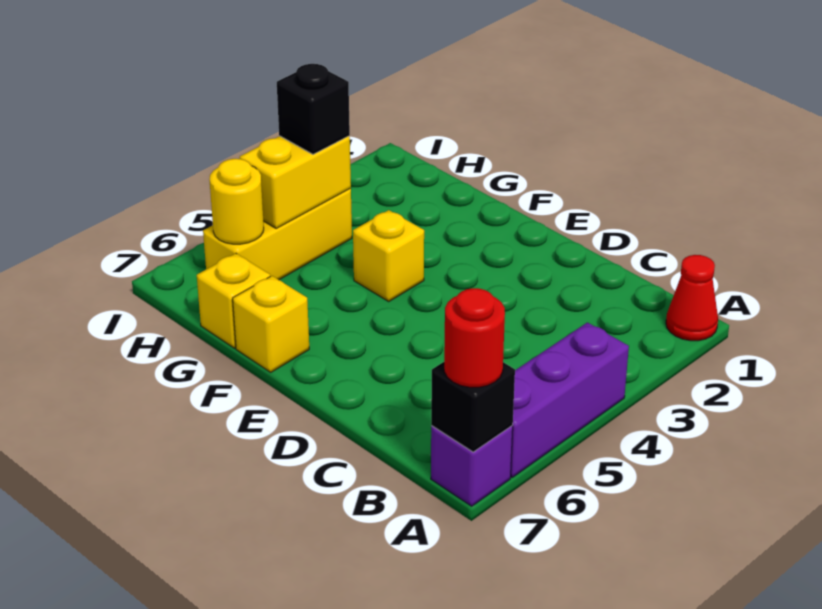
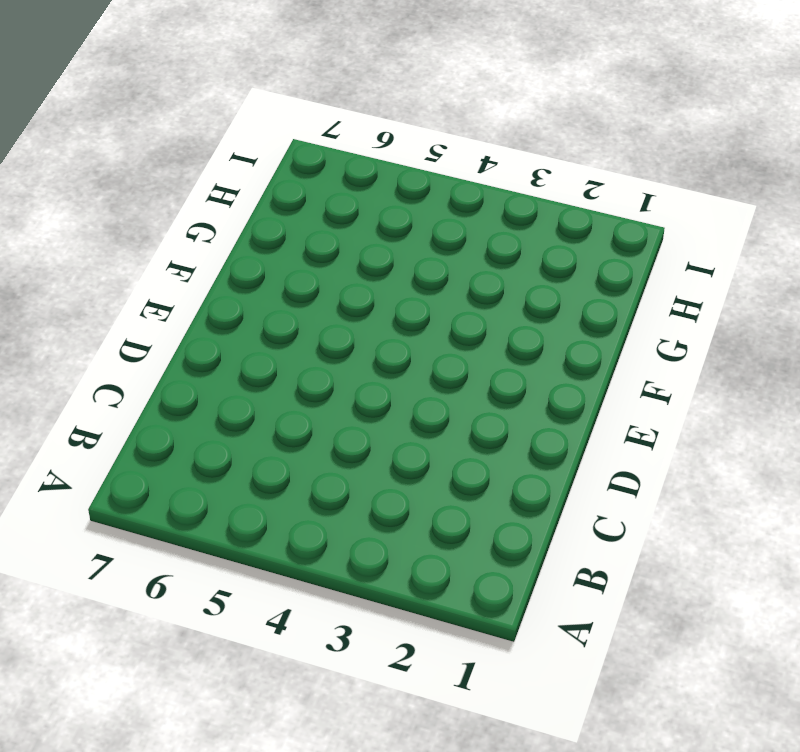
none -> red 1x1 cone [666,255,718,341]
none -> purple 1x3 brick [511,322,629,477]
none -> purple 1x1 brick [431,426,513,506]

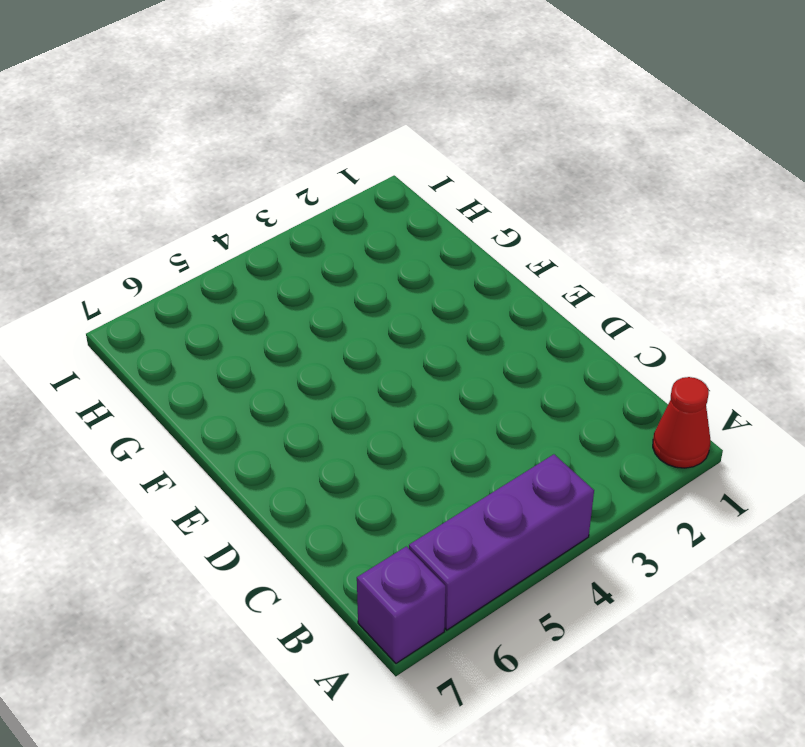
none -> yellow 1x1 brick [353,210,424,301]
none -> yellow 1x1 brick [233,276,309,372]
none -> yellow 1x1 brick [197,253,270,348]

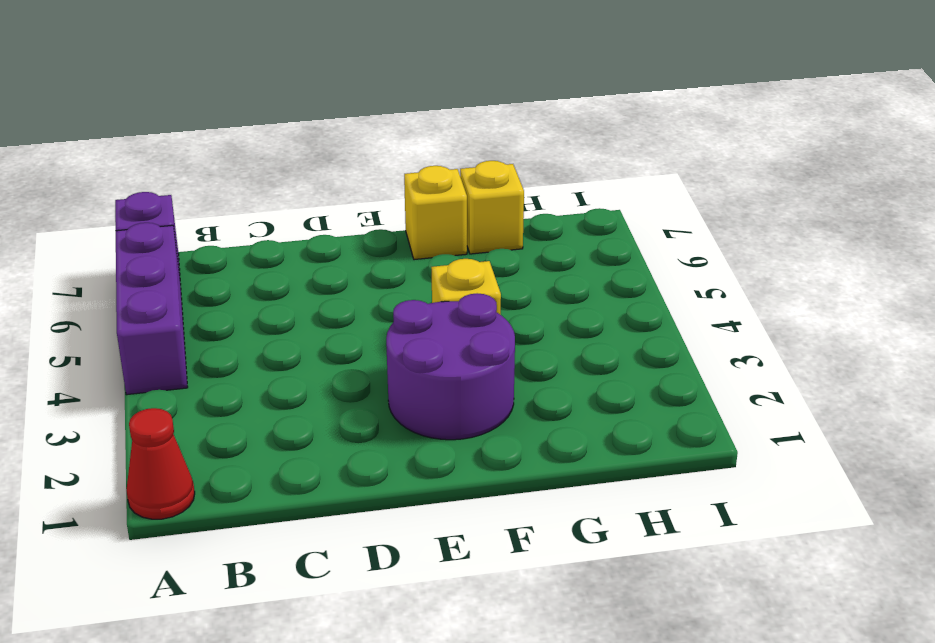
purple 2x2 round brick [386,293,515,440] -> none
none -> yellow 1x3 brick [203,188,352,280]
none -> black 1x1 brick [431,362,515,452]
none -> yellow 1x2 brick [240,136,351,228]

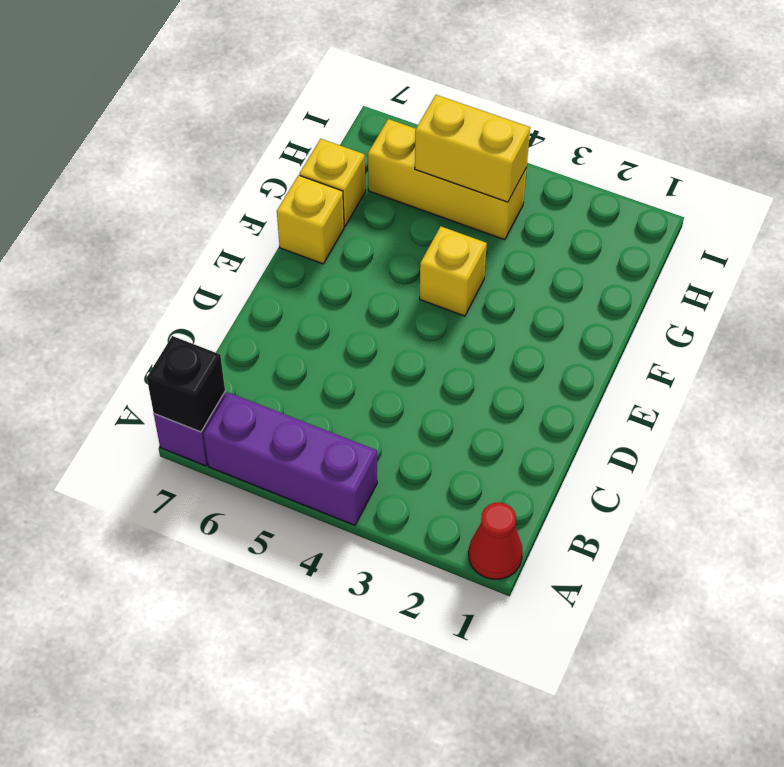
none -> yellow 1x1 round brick [209,159,264,244]
none -> red 1x1 round brick [444,288,505,387]
none -> black 1x1 brick [277,64,350,155]

